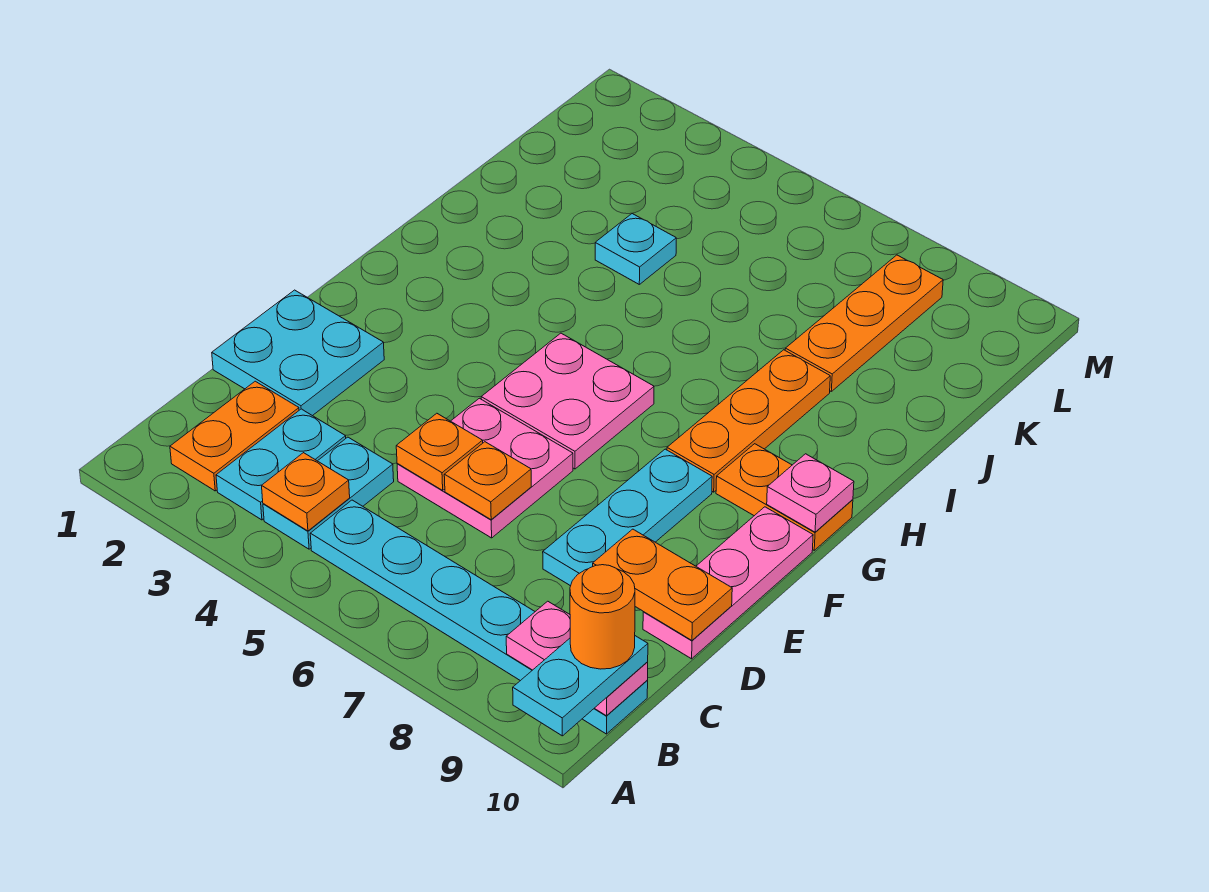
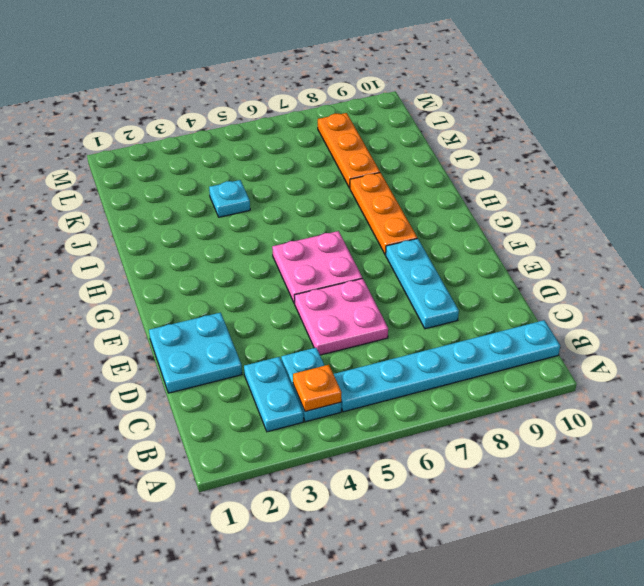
none -> orange 1x2 plate [170,381,299,491]
none -> pink 1x3 plate [643,507,813,659]
none -> orange 1x2 plate [716,444,853,550]

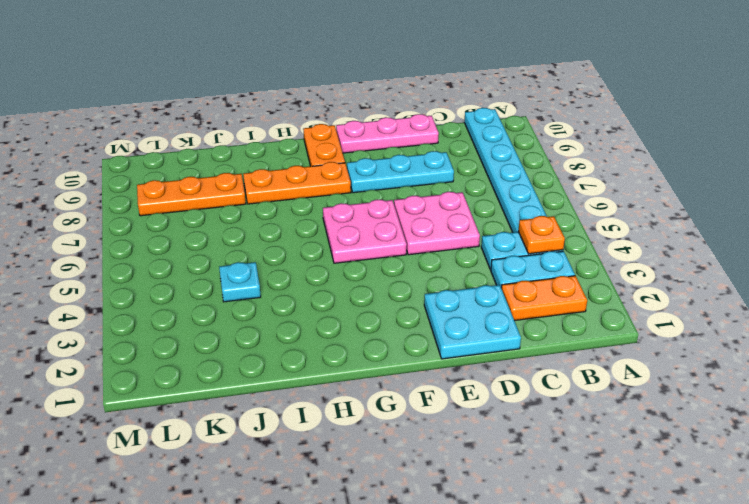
none -> pink 1x2 plate [506,601,648,716]
none -> orange 1x1 plate [396,413,483,490]
none -> orange 1x1 plate [444,442,531,520]

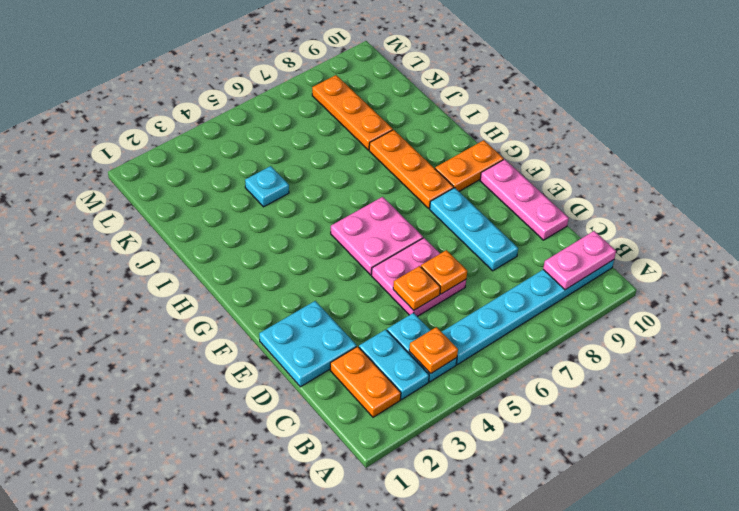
none -> orange 1x2 plate [593,529,732,640]
none -> pink 1x1 plate [767,454,854,532]
none -> cyan 1x2 plate [513,636,648,736]

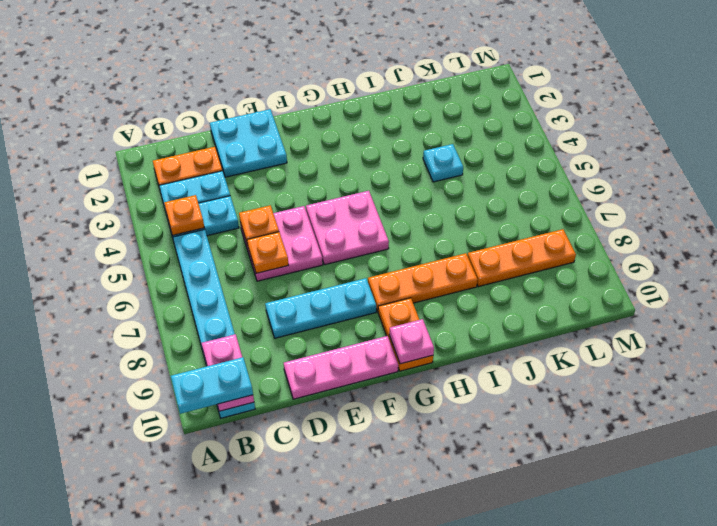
none -> orange 1x2 plate [593,529,732,640]
none -> orange 1x1 round brick [570,565,635,669]

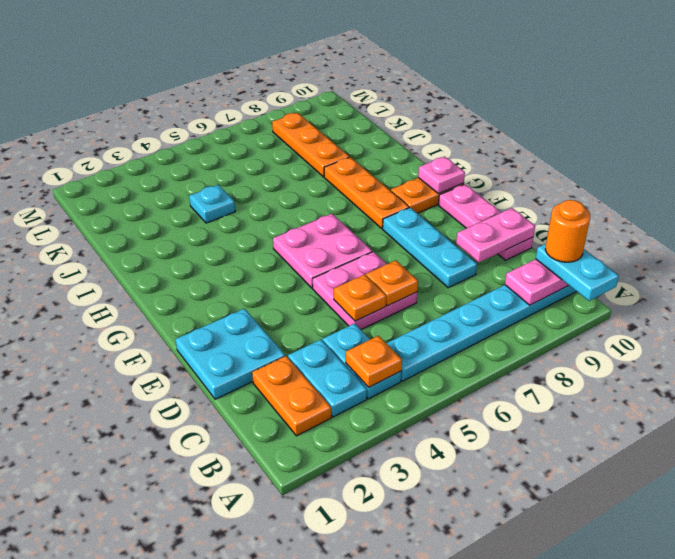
pink 1x2 plate [456,208,535,262] -> orange 1x2 plate [593,529,732,640]

